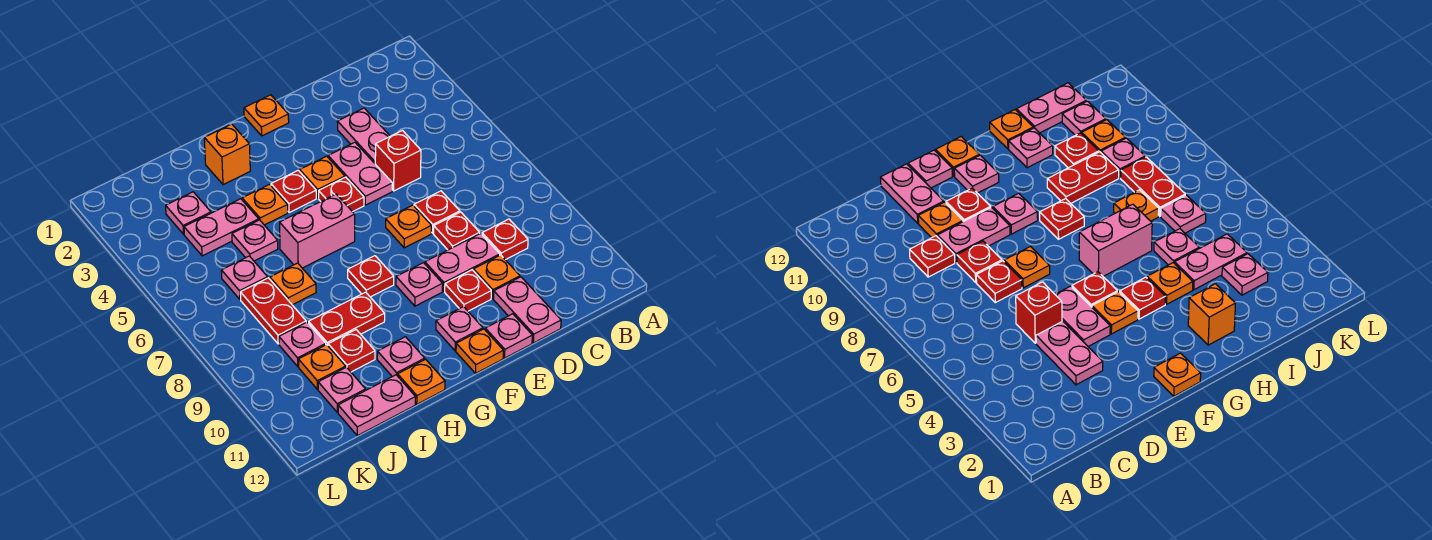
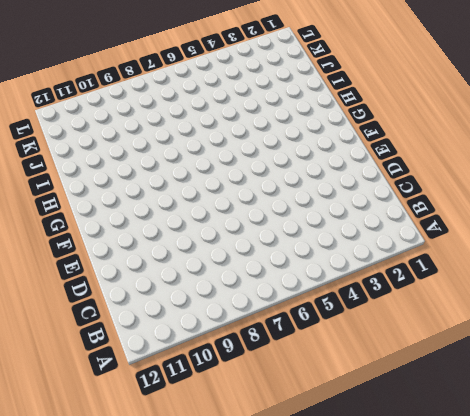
none -> red 1x1 plate [482,219,528,260]
none -> pink 1x2 plate [337,108,390,163]
none -> red 1x1 brick [375,131,421,191]
none -> red 1x1 plate [414,191,460,233]

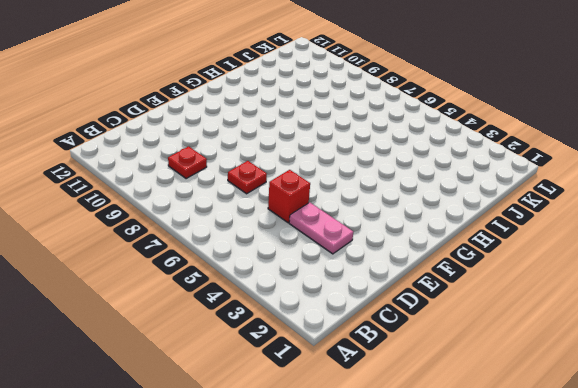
none -> red 1x1 plate [434,212,480,250]
none -> pink 1x2 plate [425,233,500,291]
none -> orange 1x1 plate [474,255,520,298]
none -> pink 1x2 plate [493,277,561,343]

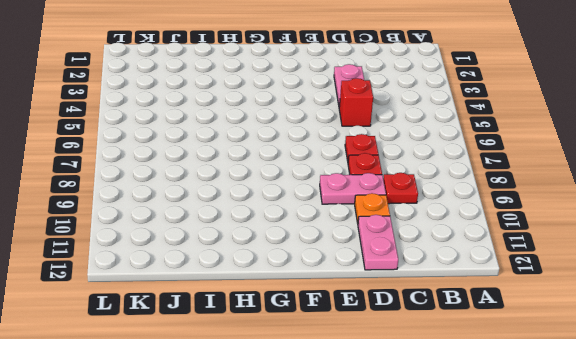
none -> pink 1x2 plate [328,142,392,205]
none -> orange 1x1 plate [386,205,431,248]
none -> red 1x1 plate [445,270,491,311]
none -> pink 1x1 plate [485,314,532,358]

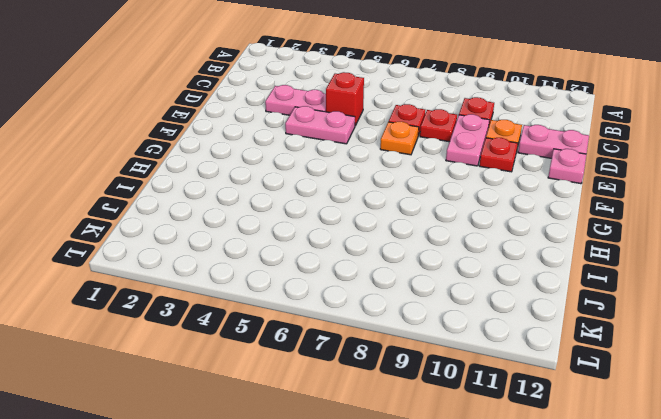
none -> orange 1x1 plate [244,95,289,136]
none -> orange 1x1 plate [300,156,345,198]
none -> red 1x1 plate [319,177,364,212]
none -> pink 1x1 plate [396,263,443,306]

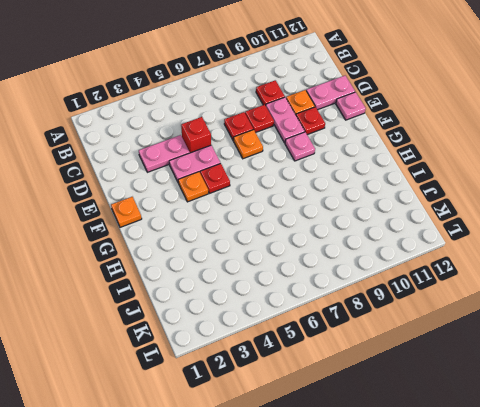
none -> pink 1x1 plate [436,307,483,351]
none -> orange 1x1 plate [456,329,503,373]
none -> red 1x1 plate [271,170,316,213]
none -> pink 1x2 brick [280,194,355,268]

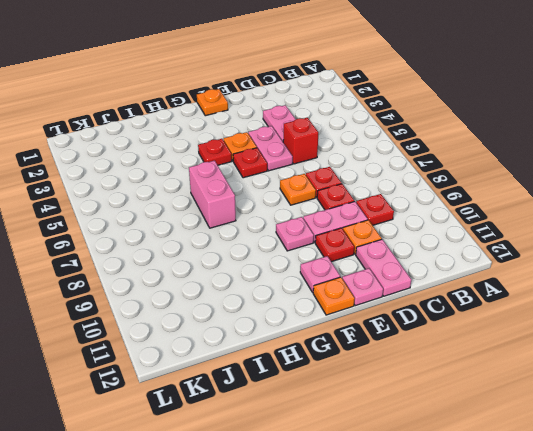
pink 1x2 brick [189,161,236,228] -> pink 1x2 brick turned to [280,194,355,268]
none -> red 1x1 plate [348,256,394,297]
none -> orange 1x1 brick [204,124,250,185]
none -> orange 1x1 plate [242,185,288,225]
none -> red 1x2 plate [309,292,385,345]

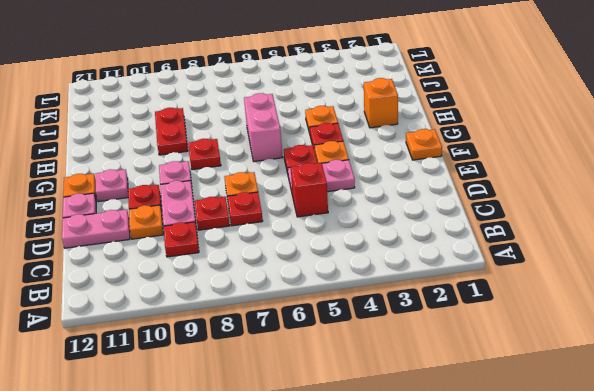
none -> pink 1x2 plate [337,108,390,163]
none -> pink 1x1 plate [377,337,425,377]
none -> orange 1x1 plate [398,359,445,404]
none -> pink 1x2 plate [184,199,259,256]

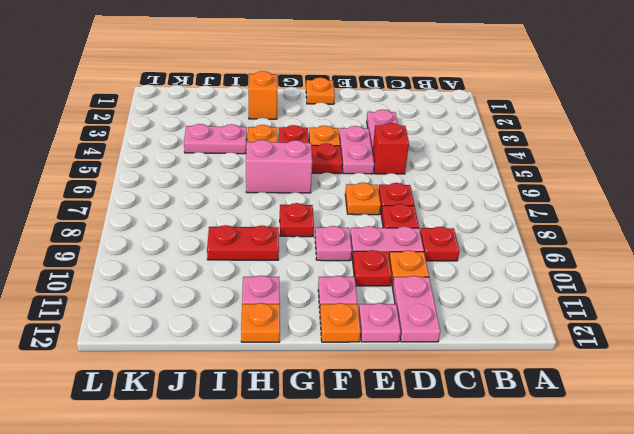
none -> pink 1x1 plate [232,220,278,261]
none -> orange 1x1 plate [270,263,316,305]
none -> red 1x1 plate [328,330,375,372]
none -> pink 1x2 plate [338,375,416,436]

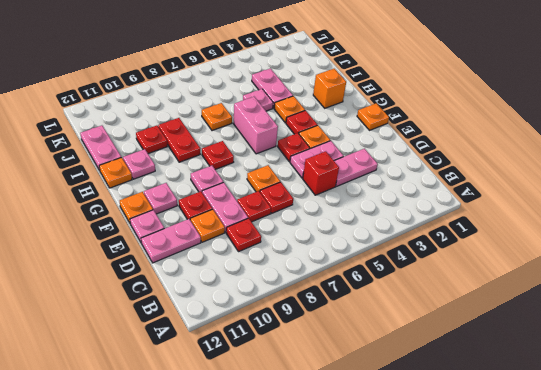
none -> pink 1x1 plate [166,192,211,234]
none -> pink 1x1 plate [221,256,268,299]
none -> red 1x2 plate [240,278,306,344]
none -> pink 1x1 plate [279,322,326,366]

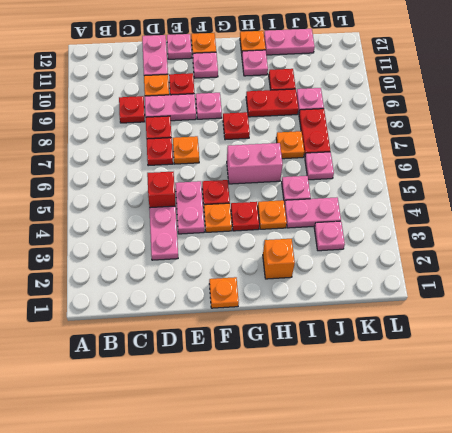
none -> orange 1x1 plate [298,345,346,389]
none -> pink 1x1 plate [318,367,366,412]

